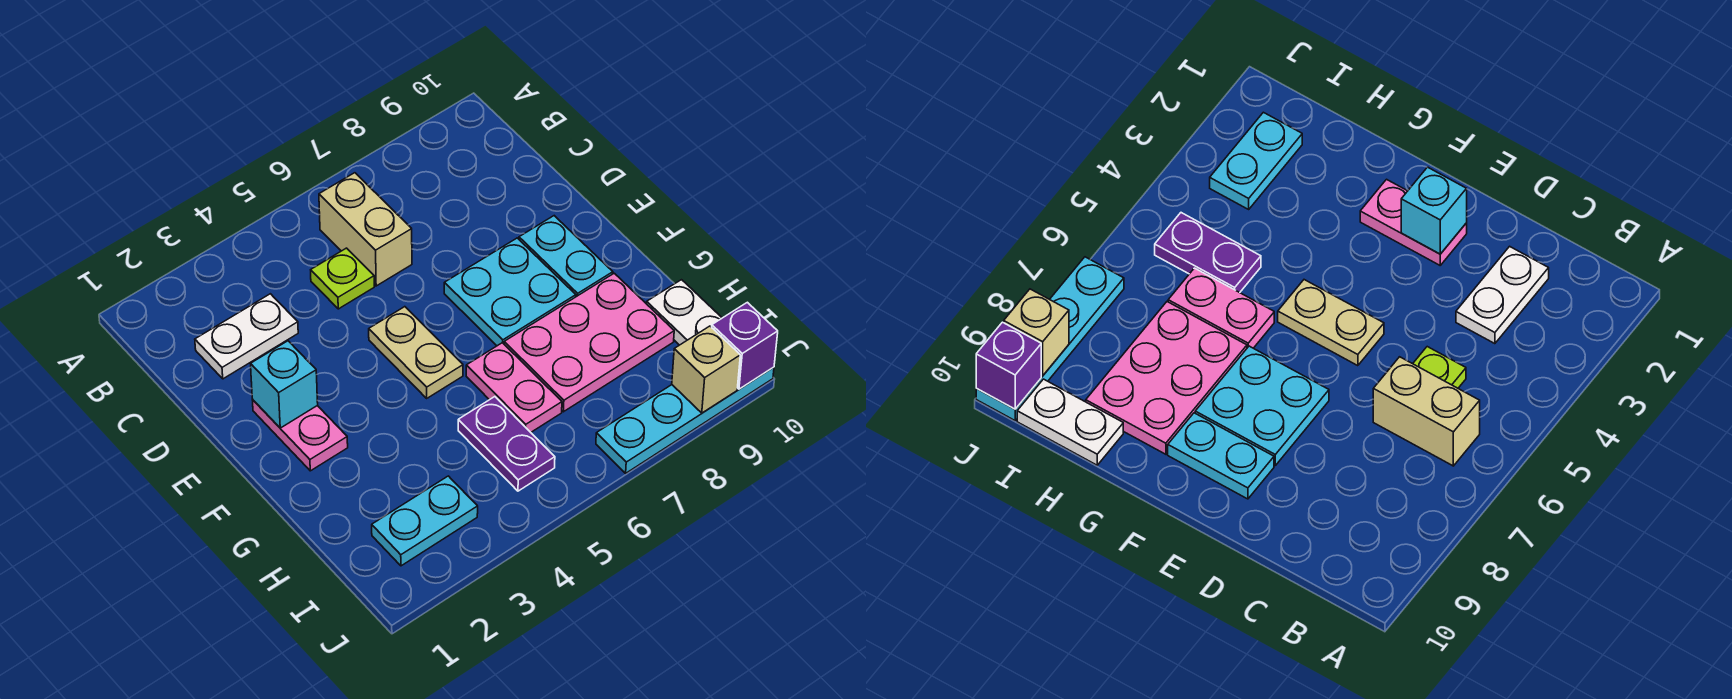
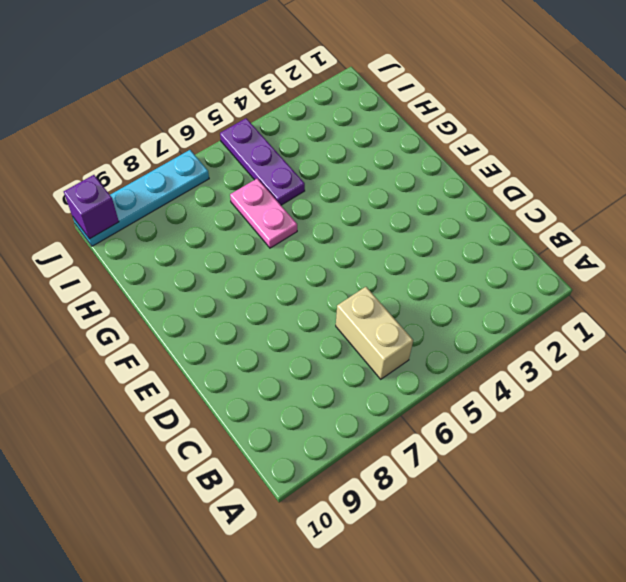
purple 1x3 plate [220,118,305,205] -> purple 1x2 plate [458,397,555,491]
none -> white 1x2 plate [195,294,298,379]
none -> lime 1x1 plate [311,248,374,309]
none -> pink 1x2 plate [253,400,348,471]

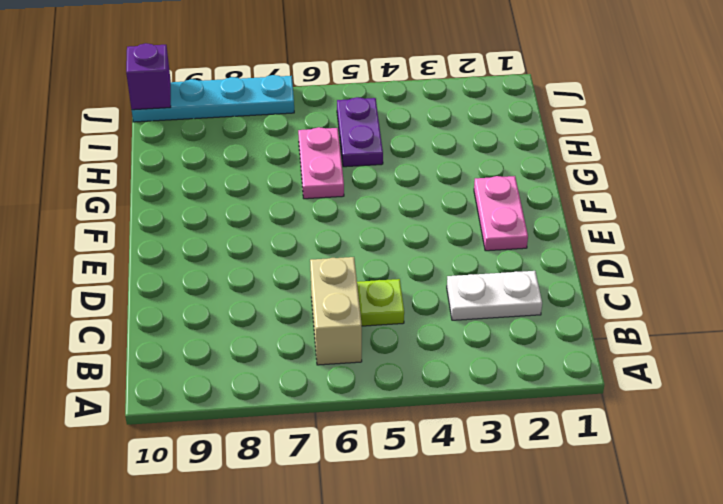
none -> tan 1x2 plate [369,307,463,398]
none -> cyan 2x2 plate [444,238,576,346]
none -> cyan 1x2 plate [519,216,613,297]

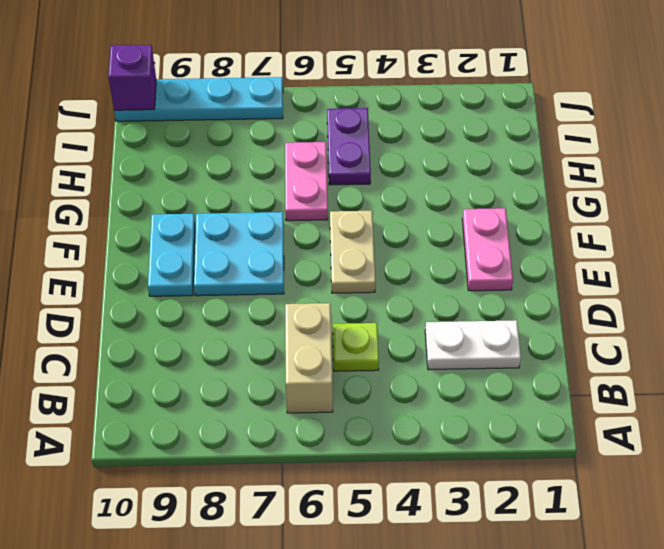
none -> pink 2x3 plate [504,273,674,412]
none -> white 1x2 plate [647,280,722,345]
none -> cyan 1x2 plate [372,476,478,566]

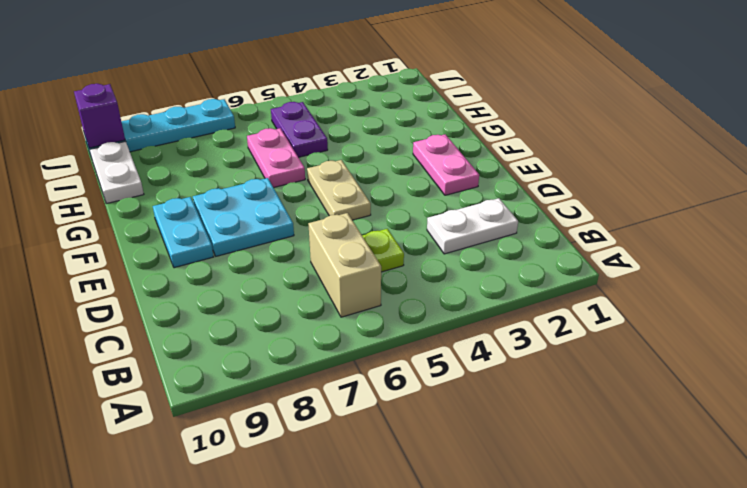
none -> pink 2x3 plate [504,273,674,412]
none -> cyan 1x2 plate [372,476,478,566]
none -> cyan 1x1 brick [251,341,318,428]

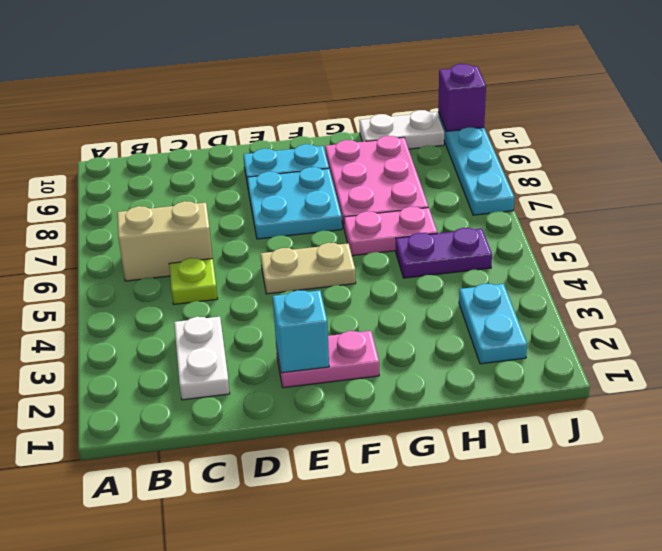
none -> tan 1x1 brick [672,326,740,413]

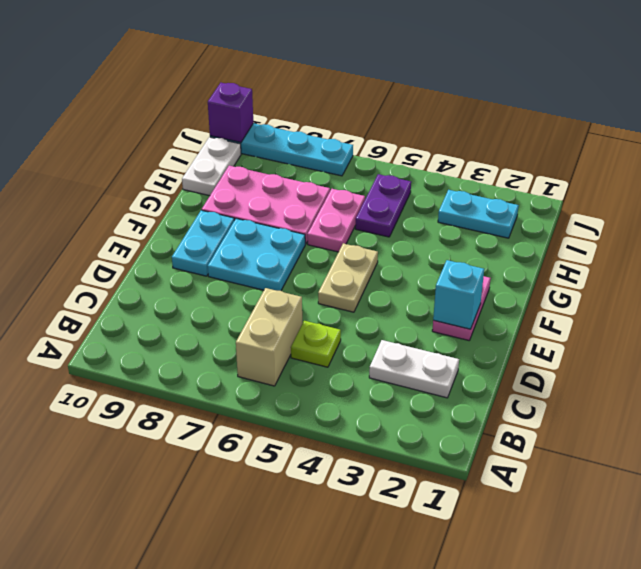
none -> tan 1x1 brick [672,326,740,413]

